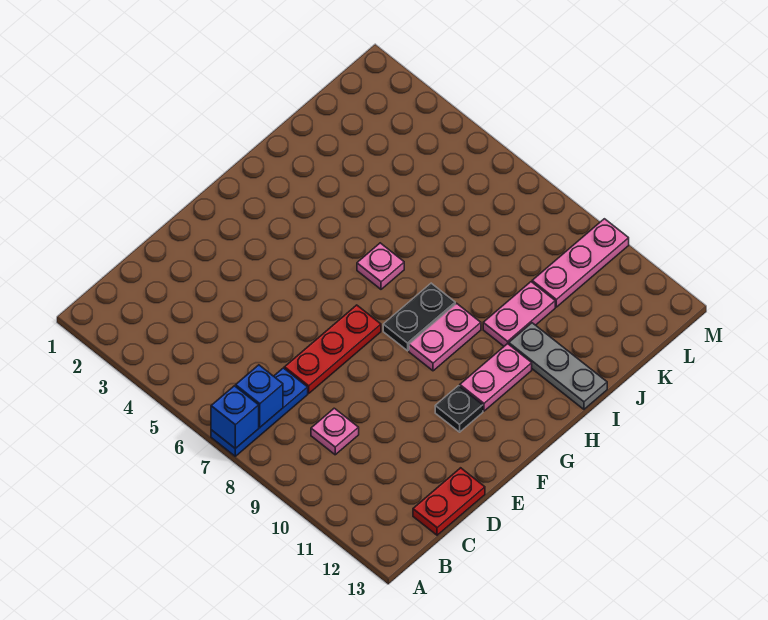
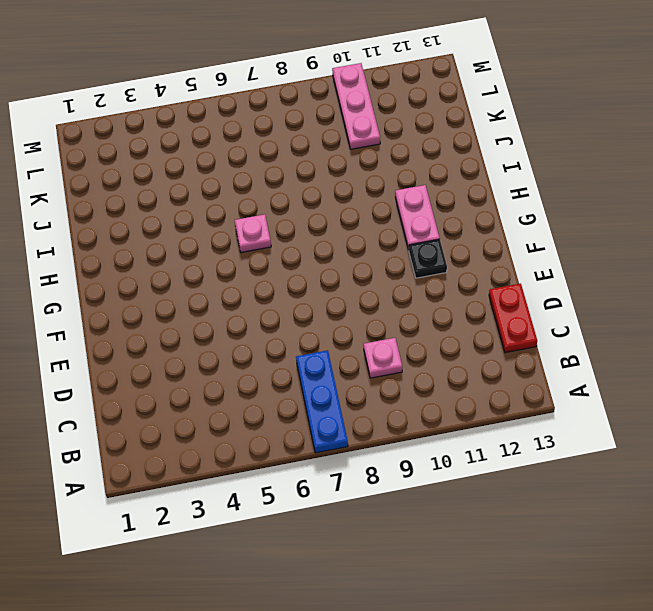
none -> red 1x3 plate [284,305,381,393]
none -> black 1x2 plate [383,283,455,351]
none -> pink 1x2 plate [409,303,481,371]

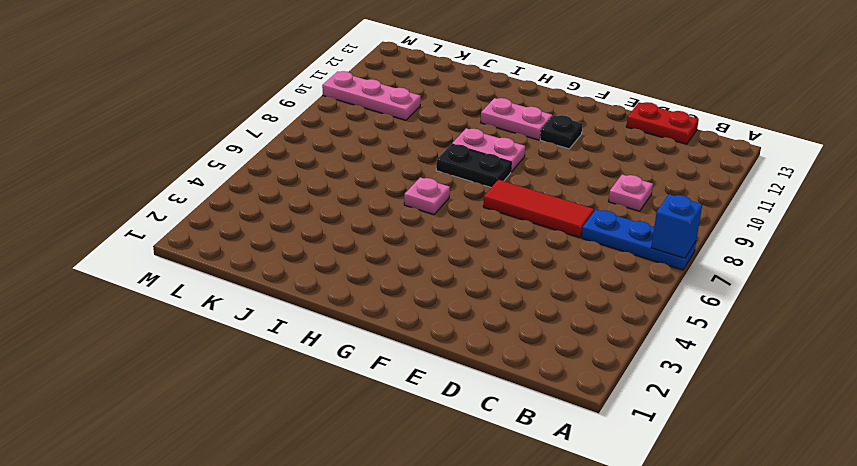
red 1x3 tile [483,180,594,238] -> red 1x3 plate [284,305,381,393]
none -> pink 1x2 plate [483,282,555,346]
none -> grey 1x3 plate [509,323,607,409]
none -> blue 1x1 brick [236,365,283,427]

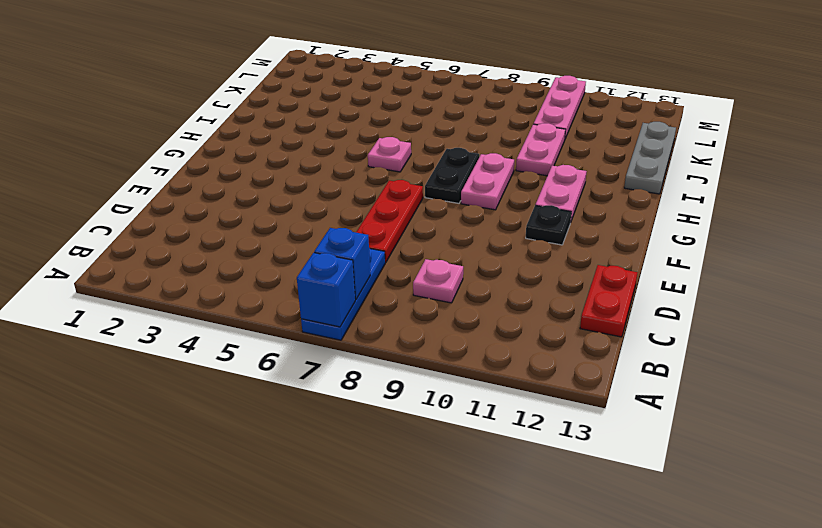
grey 1x3 plate [624,122,676,194] -> grey 1x3 plate turned to [509,323,607,409]

